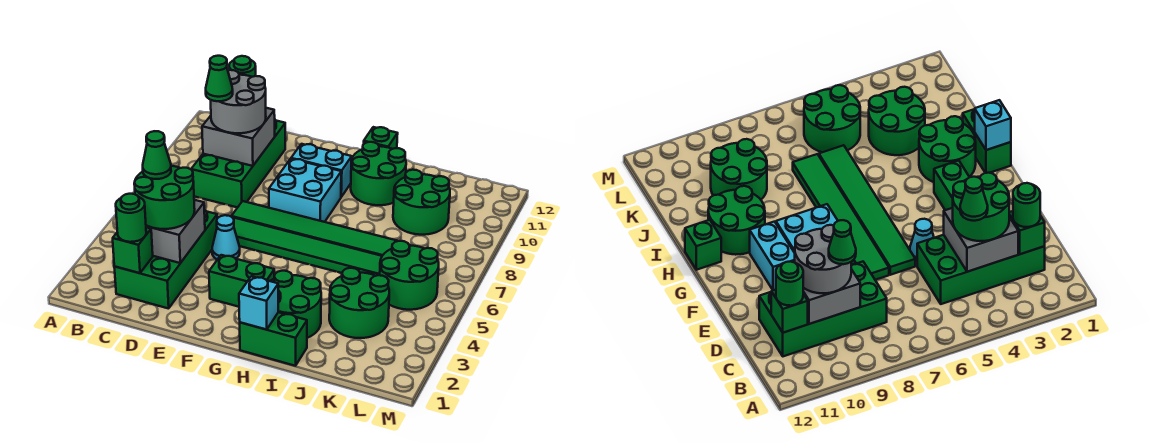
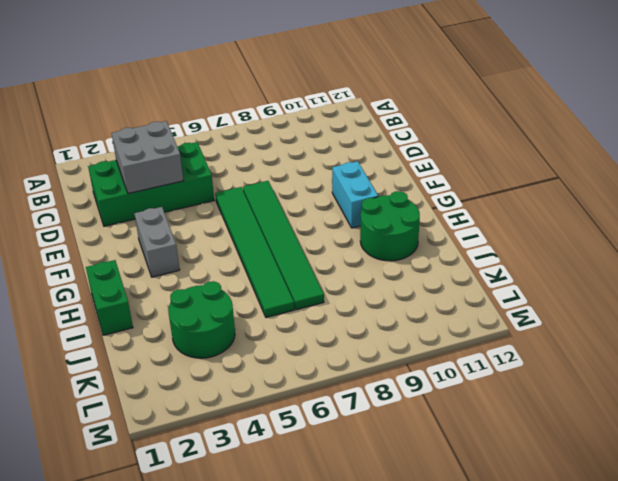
grey 1x2 brick [134,207,180,277] -> green 1x2 brick [209,255,275,307]
none -> green 2x4 brick [191,120,285,208]
none -> cyan 1x1 cone [212,215,240,260]
none -> cyan 2x2 brick [269,159,341,222]

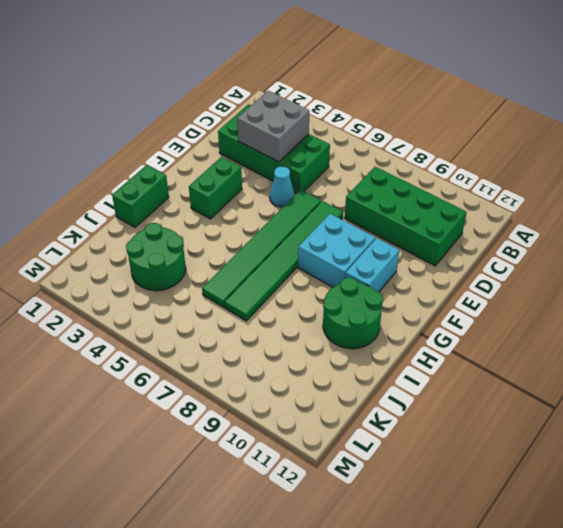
none -> green 2x2 round brick [271,271,321,338]
none -> green 1x1 brick [364,127,398,149]
none -> green 2x2 round brick [393,170,450,235]

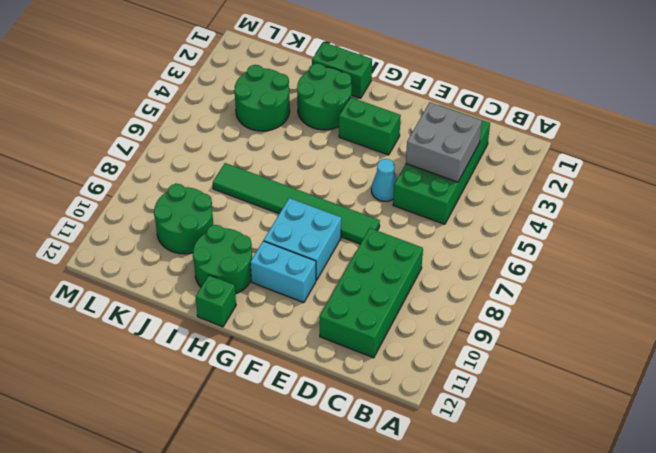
none -> green 1x6 tile [233,217,382,276]
none -> green 2x2 round brick [380,241,439,310]
none -> green 1x1 brick [113,227,153,273]

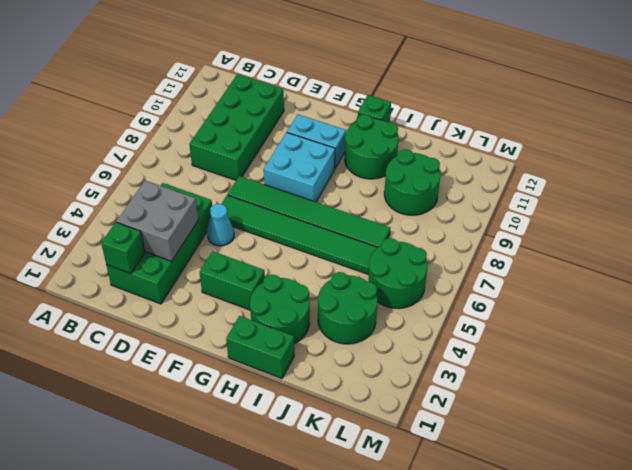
none -> grey 2x2 brick [202,108,275,166]
none -> green 1x1 brick [771,290,808,333]
none -> cyan 1x1 brick [239,276,278,330]

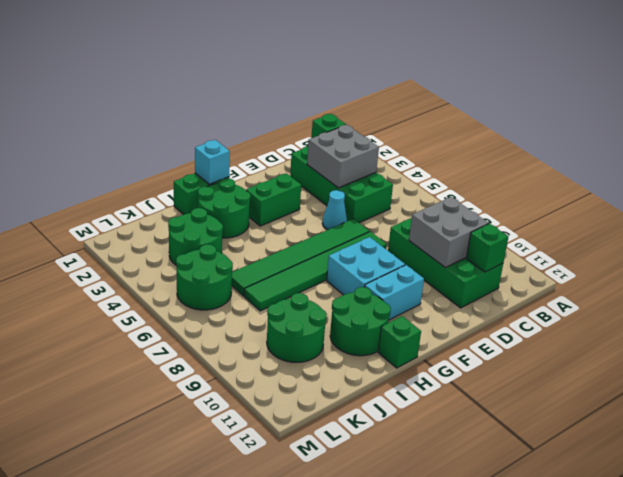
none -> green 1x1 round brick [116,194,146,242]
none -> green 2x2 round brick [134,166,195,229]
none -> grey 2x2 round brick [211,70,266,133]

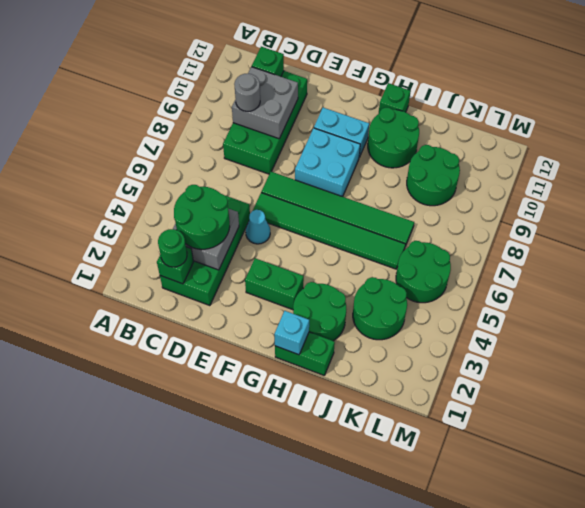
grey 1x1 round brick [234,74,260,111] -> grey 2x2 round brick [211,70,266,133]
none -> green 1x1 round brick [229,56,256,77]
none -> green 1x1 cone [143,131,171,179]
none -> green 1x1 cone [206,56,233,101]

